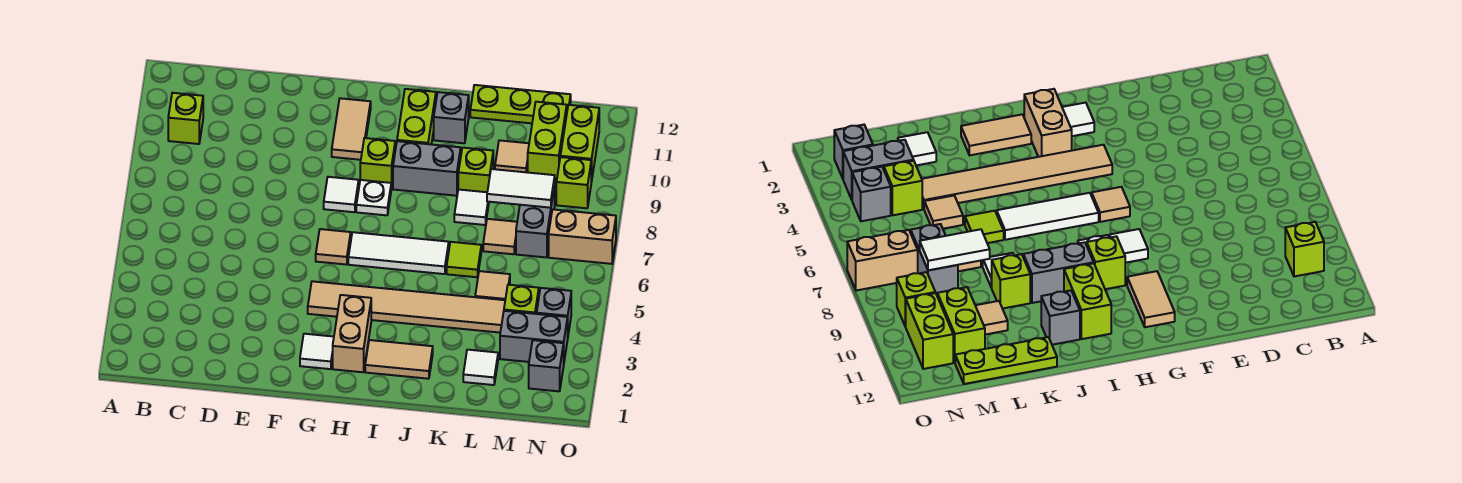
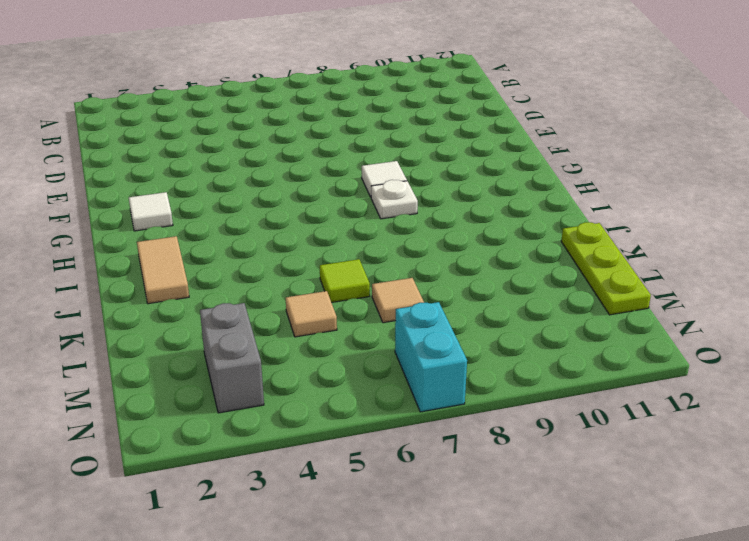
cyan 1x2 brick [395,302,467,412] -> tan 1x2 brick [549,209,616,264]
none -> lime 1x1 brick [168,93,203,144]
none -> tan 1x6 tile [308,281,505,333]
none -> tan 1x1 tile [316,229,351,265]
none -> tan 1x2 tile [332,98,371,160]

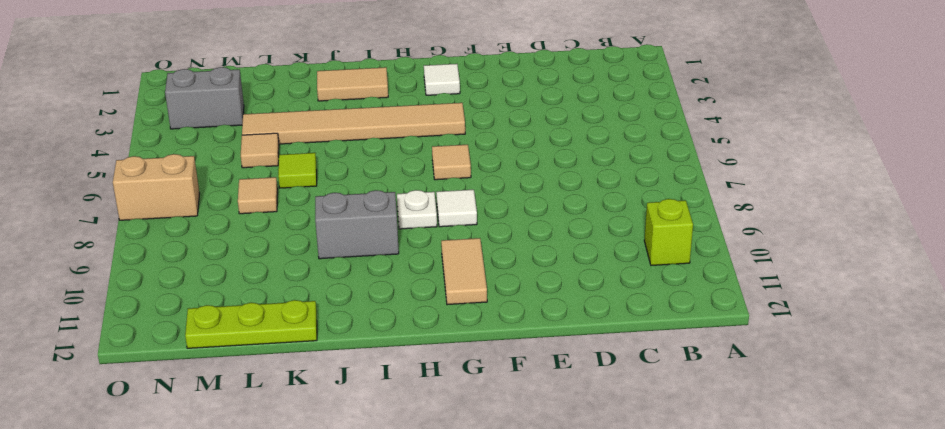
none -> tan 1x2 brick [333,295,371,372]
none -> white 1x3 tile [348,232,449,274]
none -> lime 1x1 brick [360,138,395,189]
none -> lime 1x2 brick [397,89,436,144]

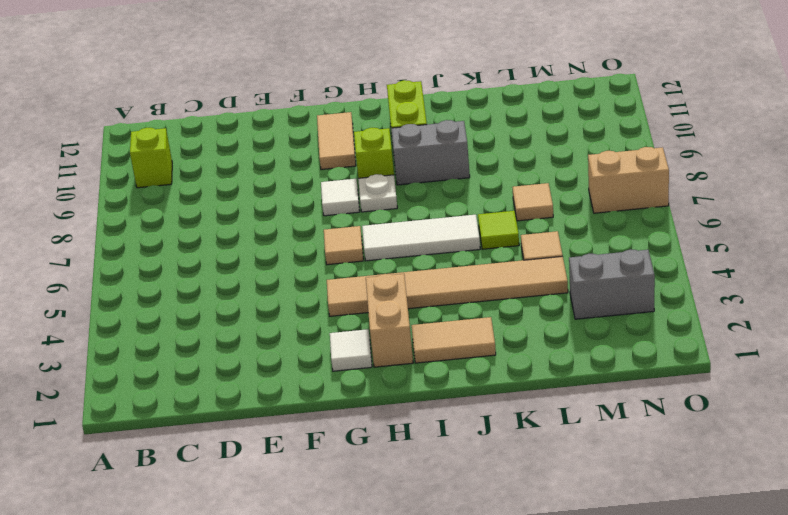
none -> grey 1x1 brick [434,92,469,143]
none -> white 1x1 tile [454,189,489,225]
none -> lime 1x1 brick [458,148,493,192]
none -> lime 1x3 plate [470,85,571,123]

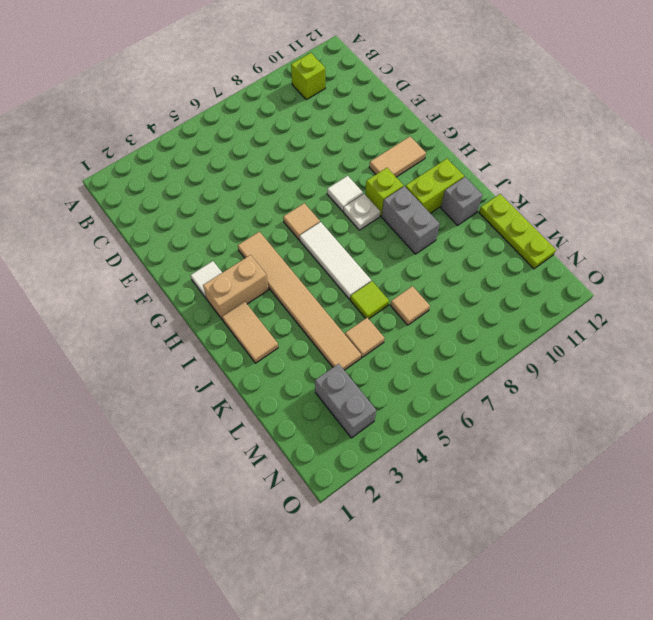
none -> white 1x1 tile [454,189,489,225]
none -> lime 1x1 brick [458,148,493,192]
none -> white 1x1 tile [463,350,498,385]
none -> tan 1x1 tile [495,140,529,172]

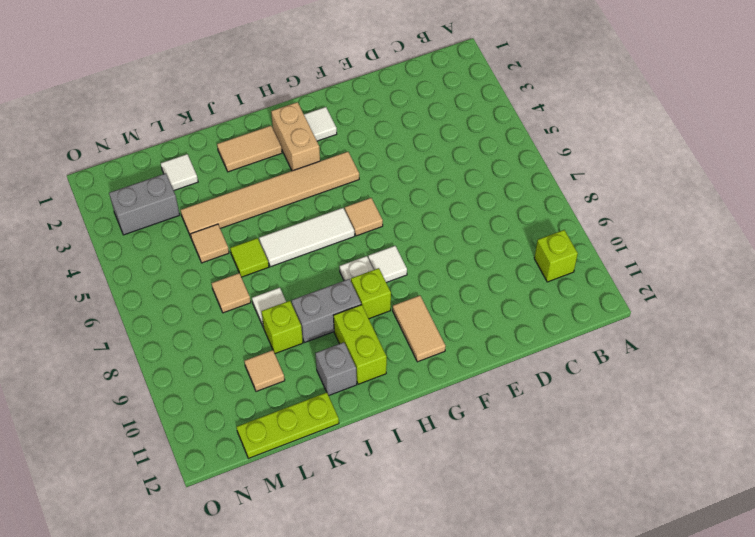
none -> lime 1x1 brick [504,285,539,314]
none -> grey 1x2 brick [516,185,555,258]
none -> lime 1x2 brick [528,102,567,179]
none -> grey 1x1 brick [529,340,564,391]

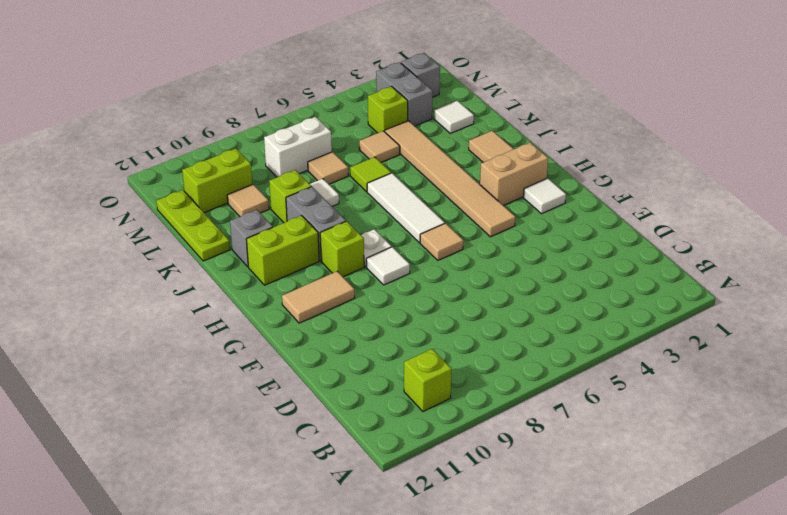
white 1x2 brick [264,117,332,177] -> grey 1x2 brick [516,185,555,258]
none -> grey 1x1 brick [537,288,571,334]
none -> tan 1x2 brick [549,209,616,264]
none -> lime 1x1 brick [556,157,591,208]
none -> lime 1x2 brick [560,105,599,182]

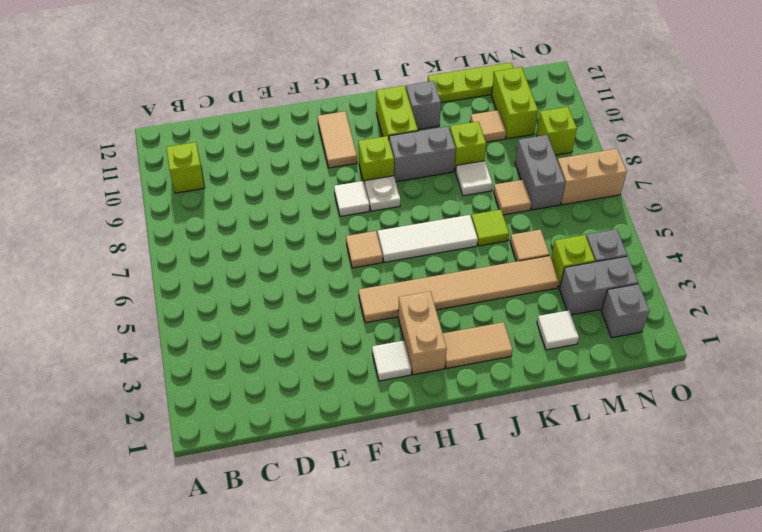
none -> lime 1x2 brick [560,105,599,182]
none -> white 1x2 tile [487,169,555,208]

